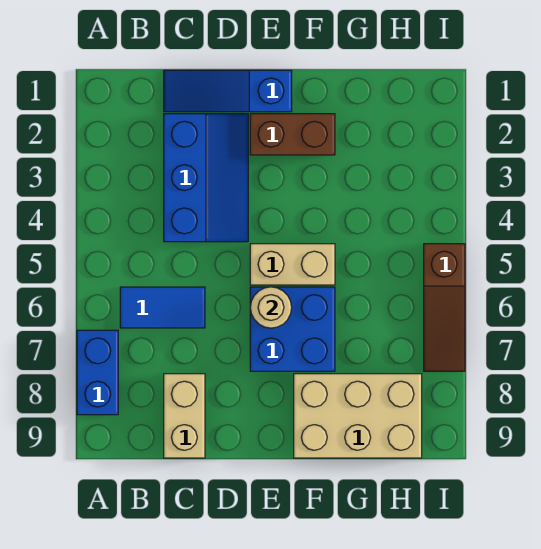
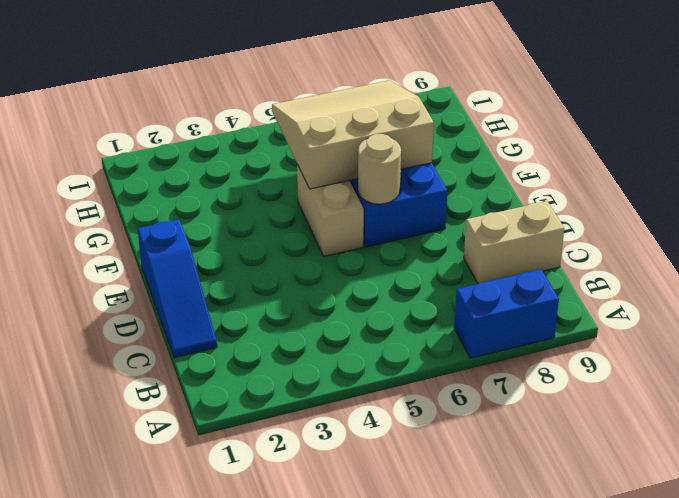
tan 3x3 slope [272,80,434,189] -> none
none -> blue 1x2 tile [120,287,205,328]
none -> blue 2x3 slope [164,114,248,242]

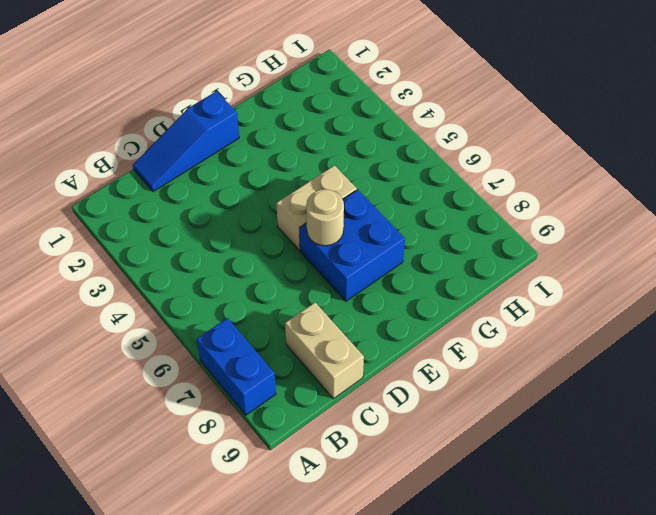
none -> blue 1x2 tile [120,287,205,328]
none -> blue 2x3 slope [164,114,248,242]

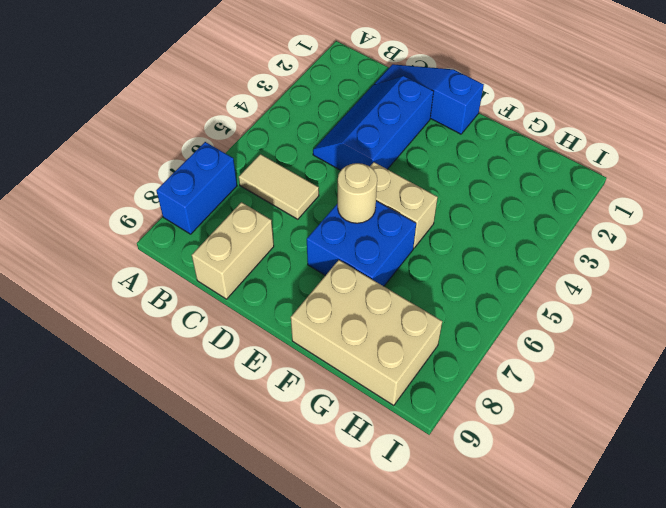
tan 1x2 tile [239,154,319,219] -> blue 1x2 tile [120,287,205,328]
blue 2x3 slope [313,76,434,170] -> blue 2x3 slope turned to [164,114,248,242]
none -> brown 1x2 brick [250,114,335,155]
none -> brown 1x3 slope [424,244,465,371]

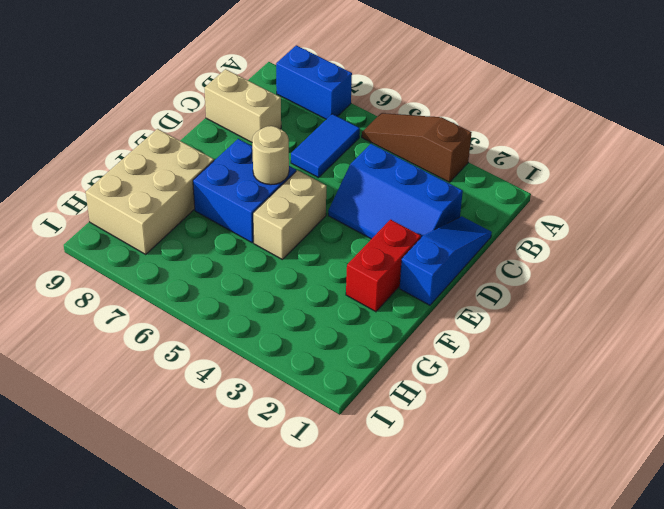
brown 1x3 slope [362,113,472,182] -> brown 1x3 slope moved to [424,244,465,371]
red 1x2 brick [346,220,421,312] -> brown 1x2 brick [250,114,335,155]

